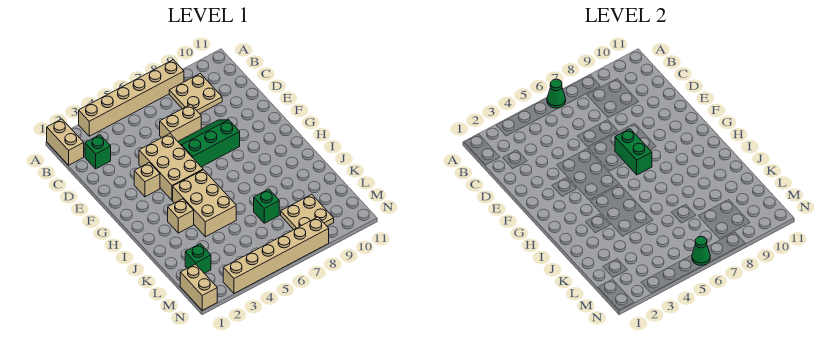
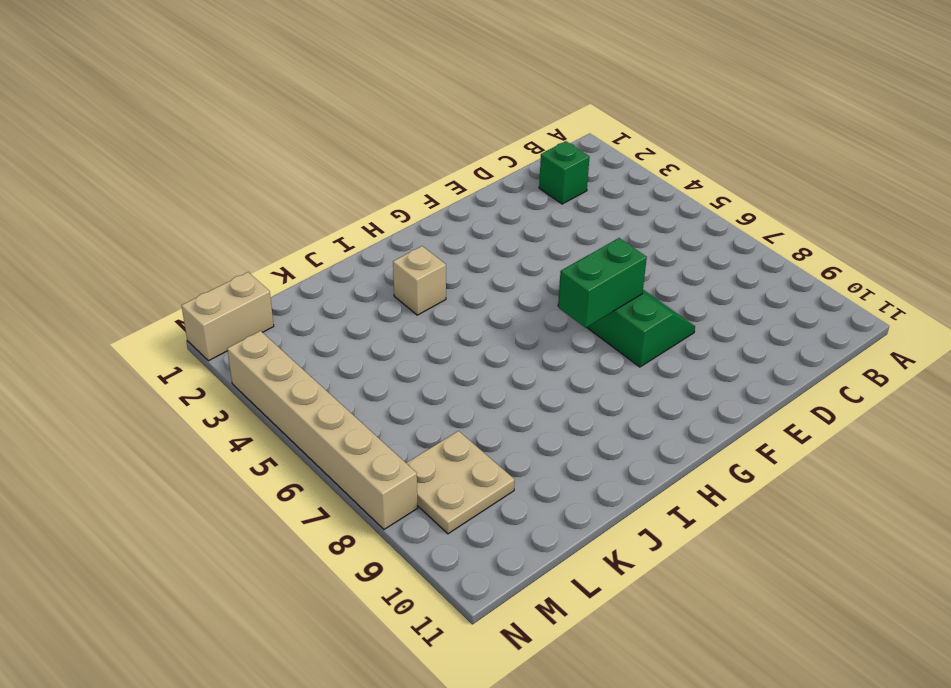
none -> tan 1x2 brick [47,119,84,165]
none -> tan 1x6 brick [79,60,184,136]
none -> tan 2x2 plate [169,73,222,114]

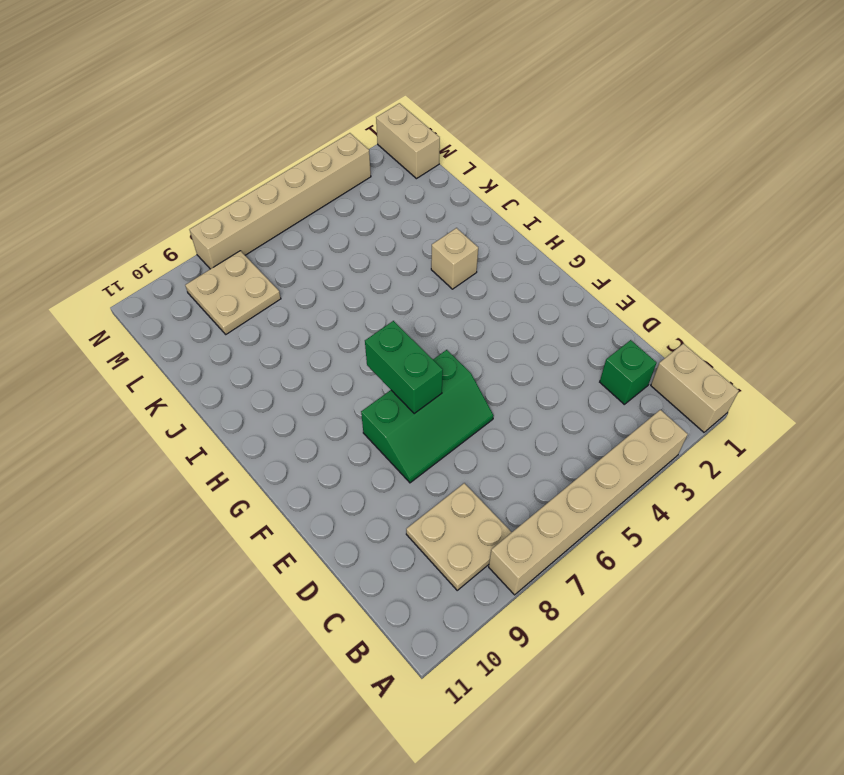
none -> tan 1x2 brick [160,105,201,141]
none -> tan 2x3 brick [139,134,203,200]
none -> tan 1x1 brick [134,163,160,197]

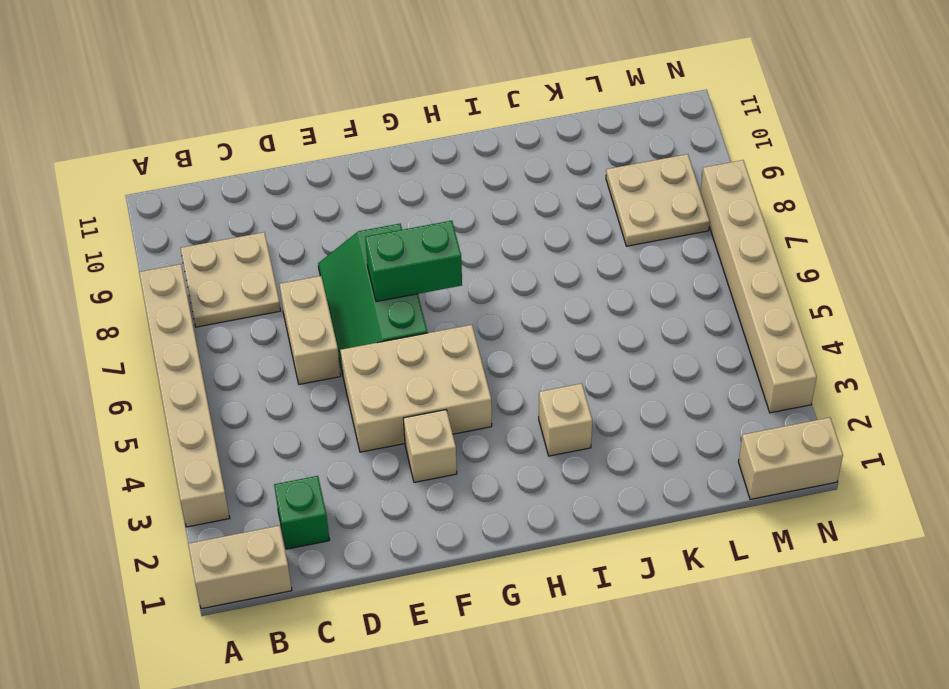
none -> tan 2x3 brick [173,170,236,237]
none -> green 1x1 brick [254,189,279,223]
none -> green 1x1 brick [185,244,211,273]

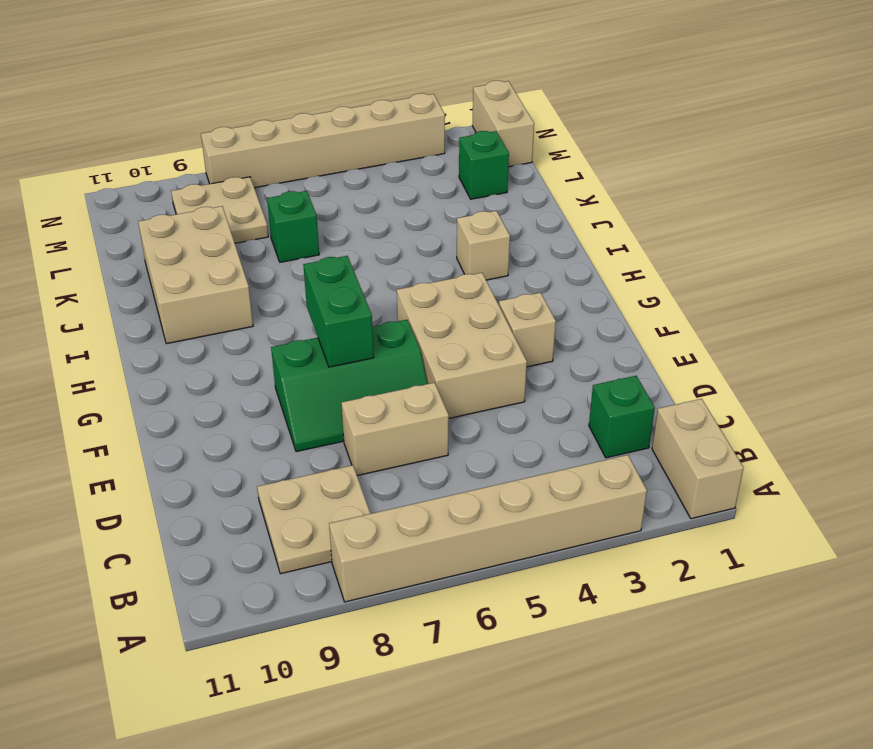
tan 2x3 brick [138,206,253,344] -> tan 2x3 brick moved to [173,170,236,237]
none -> green 1x1 cone [547,79,566,108]
none -> green 1x1 cone [692,236,710,265]

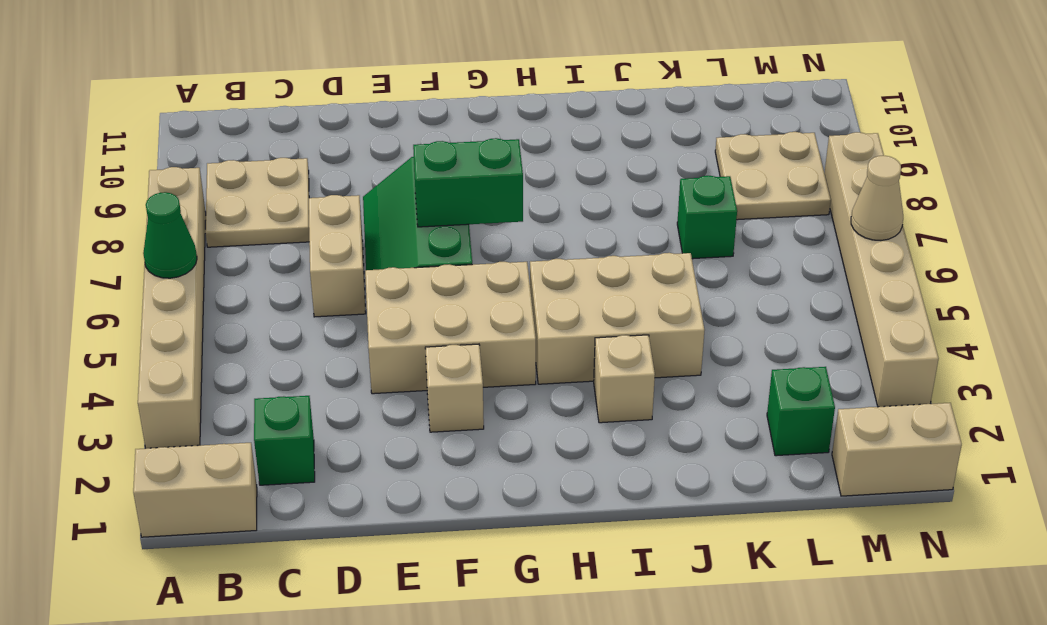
tan 1x1 cone [851,156,903,240] -> green 1x1 cone [692,236,710,265]

